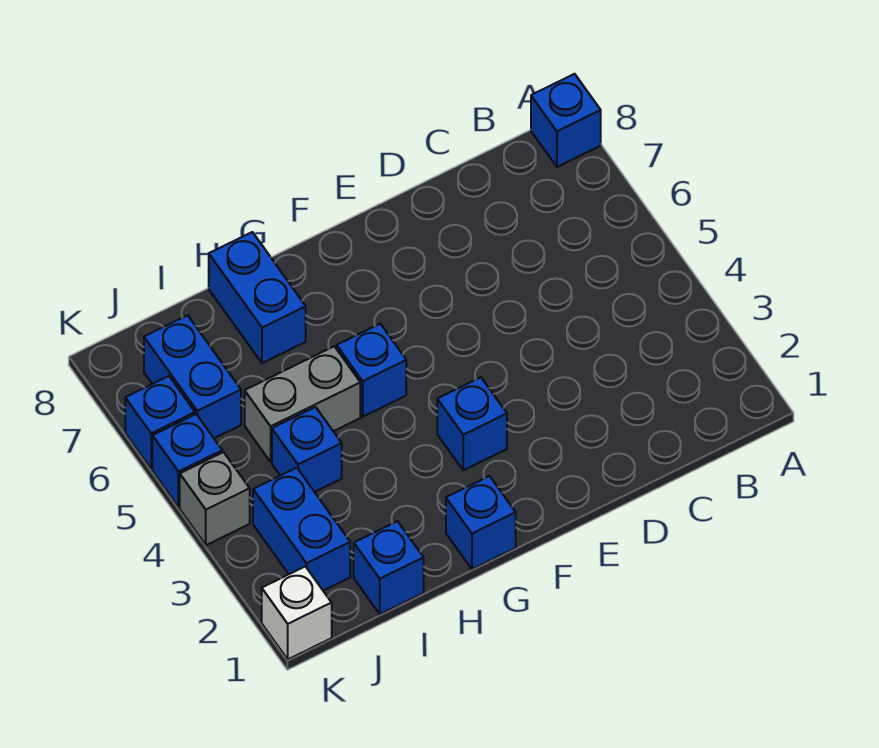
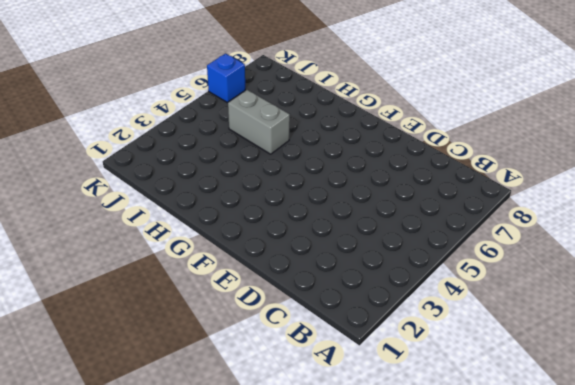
none -> blue 1x1 brick [531,74,601,167]
none -> blue 1x1 brick [437,377,507,470]
none -> blue 1x1 brick [446,476,516,569]

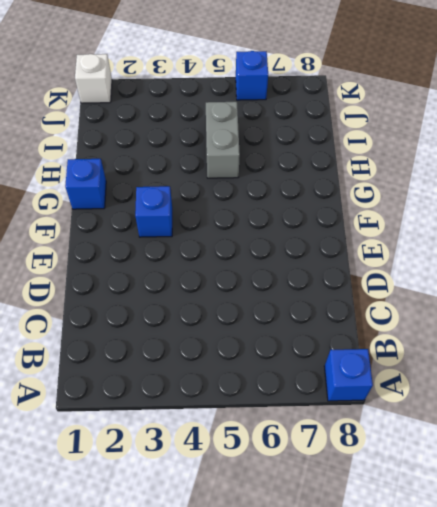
none -> blue 1x1 brick [337,324,406,417]
none -> blue 1x2 brick [209,232,306,363]
none -> blue 1x1 brick [354,521,424,614]

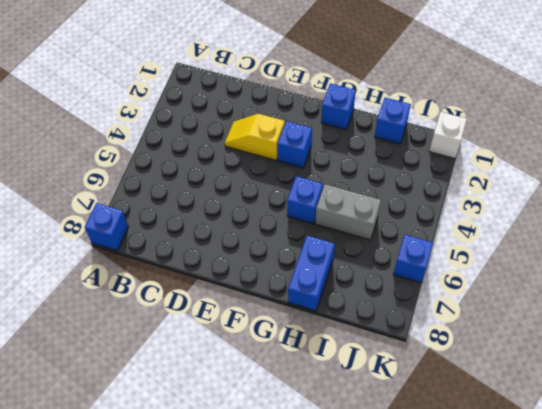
yellow 1x2 slope [225,114,285,160] -> none
none -> blue 1x1 brick [272,407,342,492]
none -> blue 1x2 brick [253,468,350,591]
none -> blue 1x2 brick [144,315,241,438]

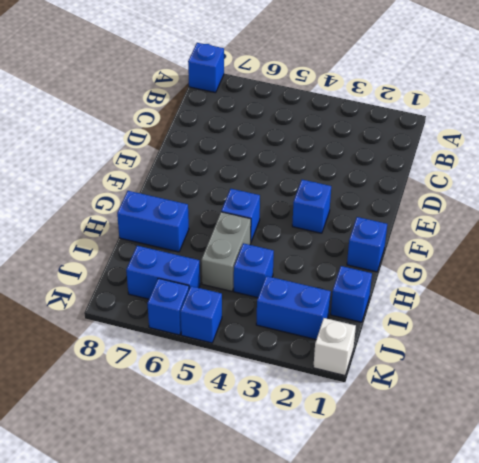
none -> grey 1x1 brick [180,452,250,545]

